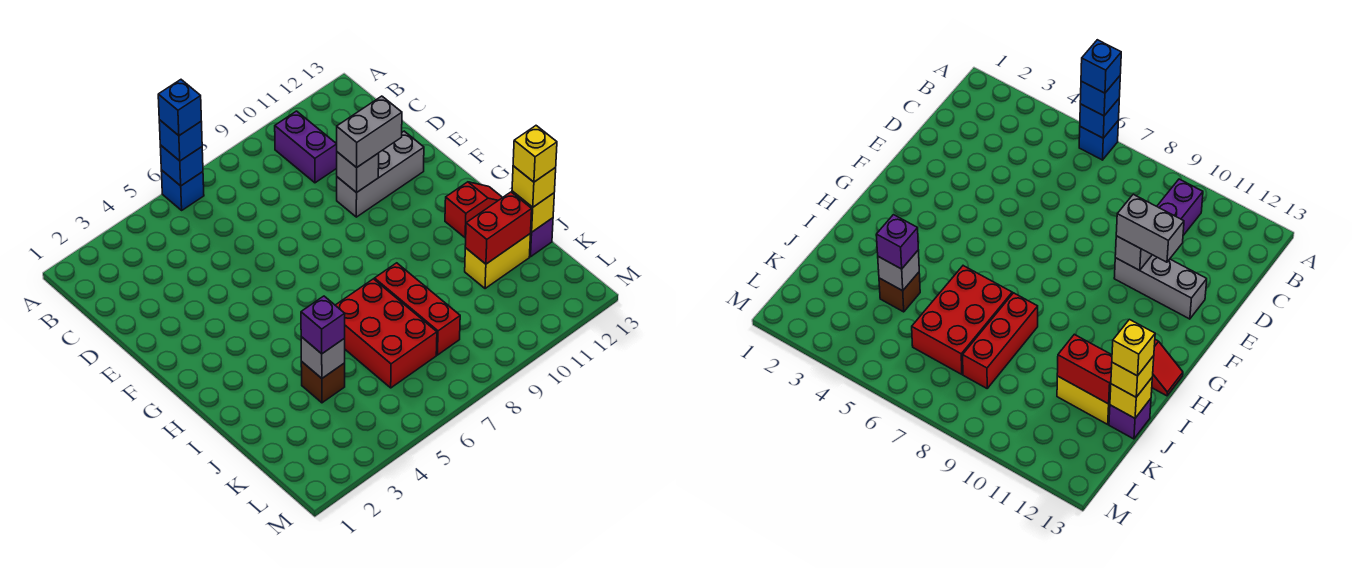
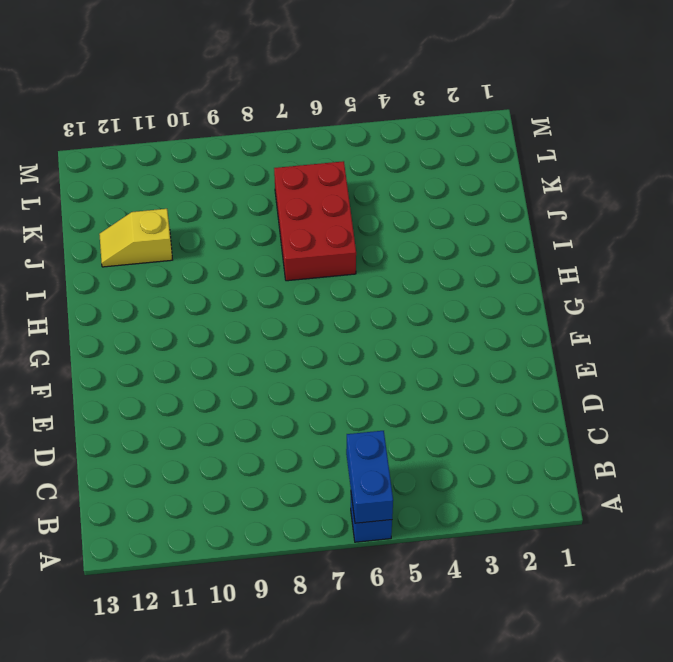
blue 1x2 brick [346,431,393,523] -> blue 1x1 brick [160,145,203,186]
yellow 1x2 slope [99,209,172,267] -> yellow 1x2 brick [465,233,531,289]
none -> purple 1x2 brick [275,111,337,183]
none -> grey 1x3 brick [337,131,424,217]
none -> red 1x2 slope [445,182,503,238]

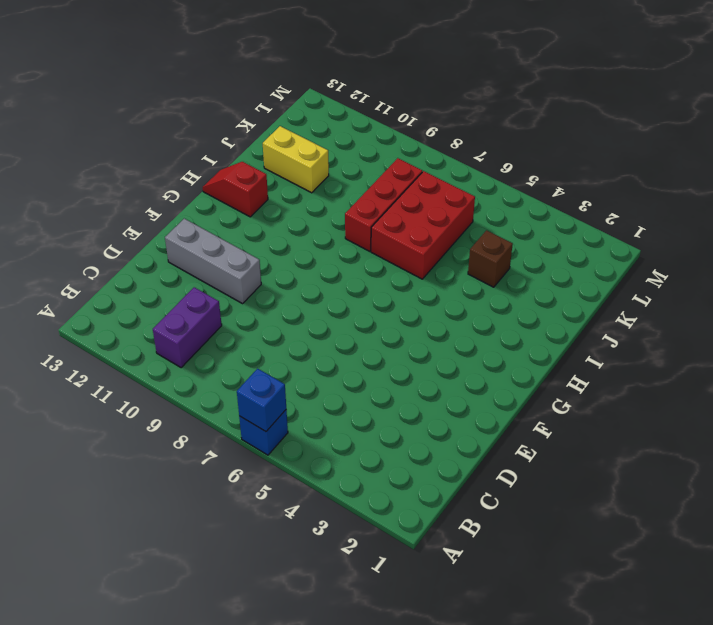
none -> purple 1x1 brick [530,218,553,257]
none -> grey 1x1 brick [337,152,379,193]
none -> grey 1x1 brick [301,337,345,378]

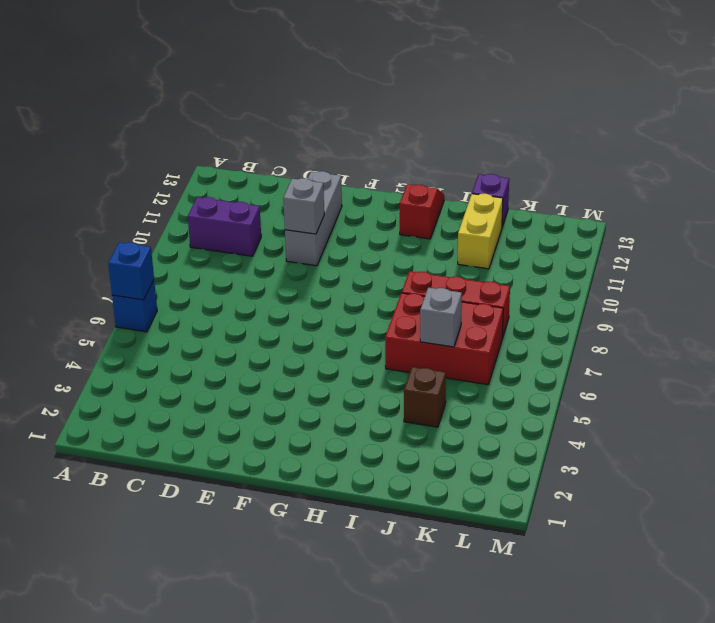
grey 1x1 brick [420,288,462,347] -> grey 1x1 brick moved to [301,337,345,378]
none -> red 1x2 brick [465,192,532,264]
none -> yellow 1x1 brick [512,191,554,232]
none -> blue 1x1 brick [159,120,202,161]

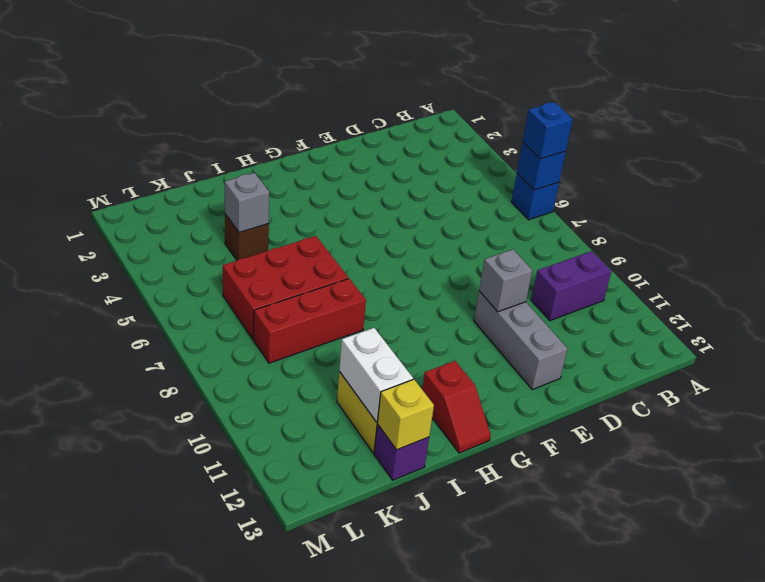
white 1x2 brick [339,328,413,422] -> red 1x2 brick [465,192,532,264]
none -> grey 1x2 brick [337,96,402,168]
none -> purple 1x1 brick [301,296,345,354]
none -> yellow 1x1 brick [512,166,556,207]

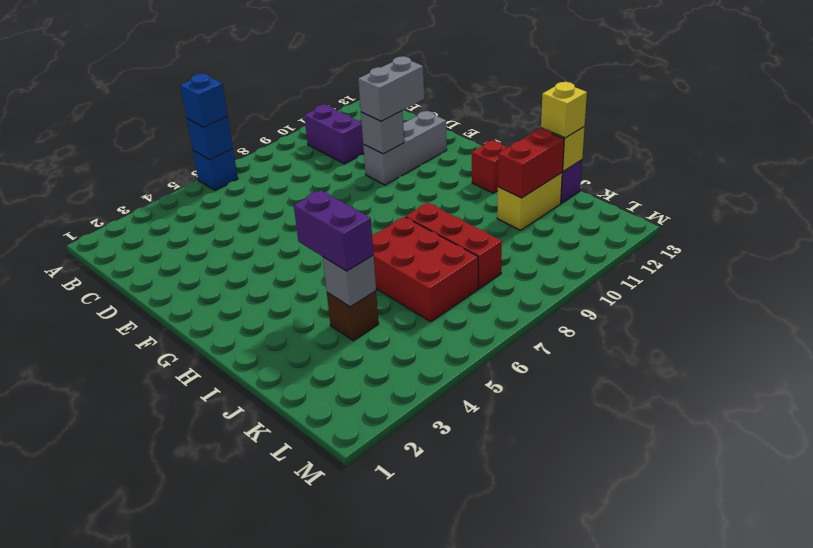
purple 1x2 brick [294,190,373,271] -> purple 1x1 brick [301,296,345,354]
none -> blue 1x1 brick [158,80,201,135]
none -> yellow 1x1 brick [513,126,557,182]

